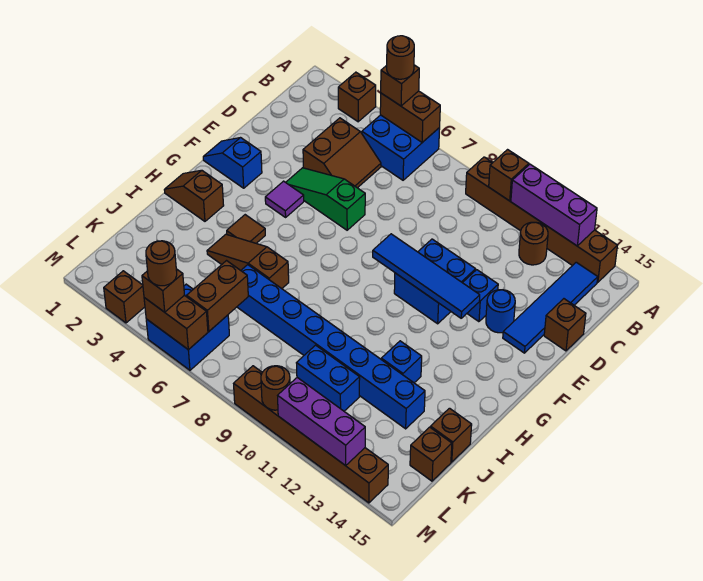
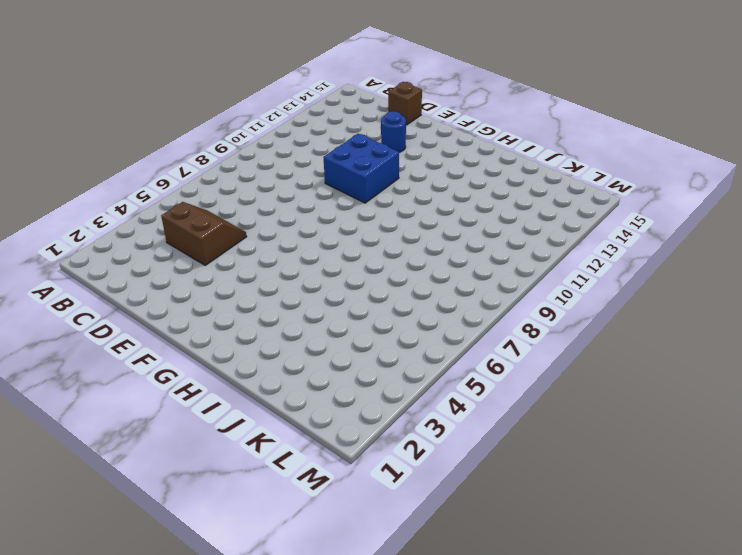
none -> brown 1x1 brick [338,72,376,122]
none -> blue 2x2 brick [362,115,440,180]
none -> brown 1x6 brick [466,157,617,282]
none -> brown 1x1 round brick [519,222,548,265]

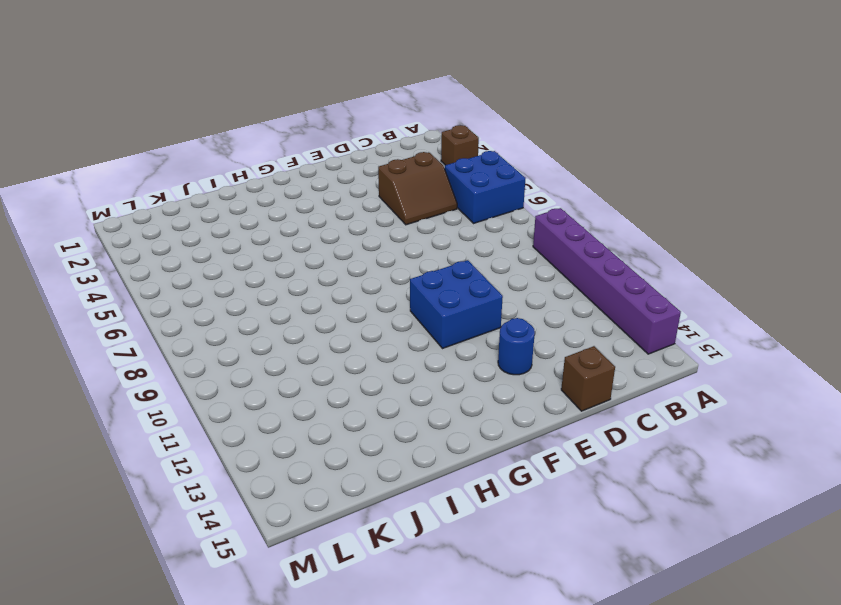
purple 1x6 brick [533,208,681,354] -> brown 1x6 brick [466,157,617,282]
none -> brown 1x1 round brick [519,222,548,265]
none -> blue 1x4 tile [503,262,598,353]
none -> green 1x3 slope [286,168,365,230]
none -> blue 1x1 brick [463,270,498,322]

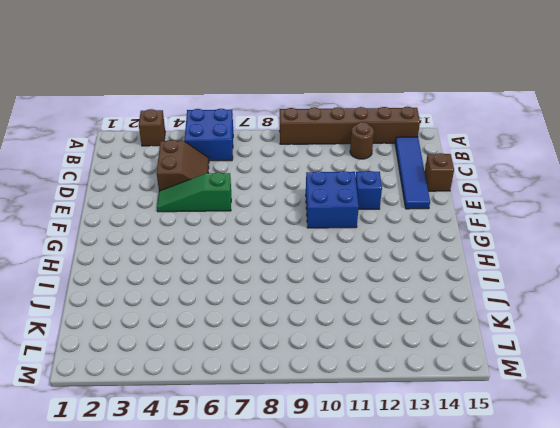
none -> blue 1x1 round brick [486,290,515,333]
none -> blue 1x2 slope [203,138,262,188]
none -> purple 1x1 tile [265,181,304,217]
none -> brown 1x2 slope [164,170,224,221]

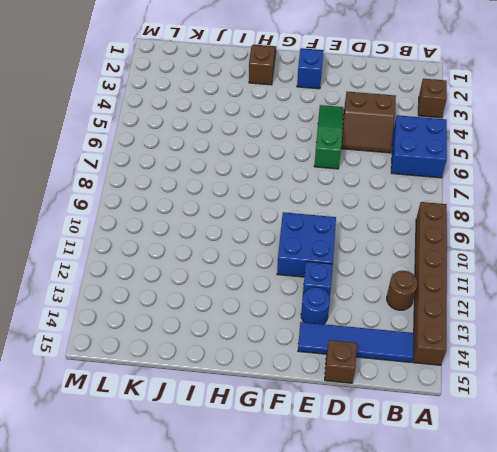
none -> purple 1x1 tile [265,181,304,217]
none -> brown 1x1 tile [227,215,265,243]
none -> brown 1x3 slope [207,234,289,289]
none -> blue 1x1 brick [381,341,422,383]

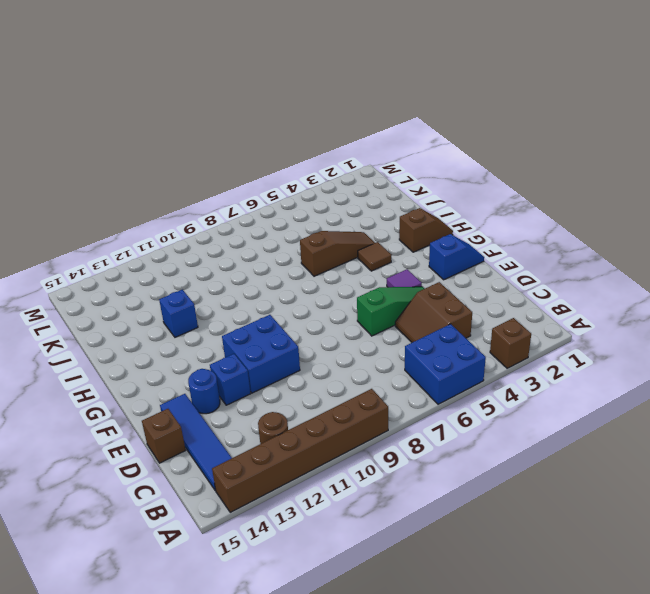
none -> blue 1x8 brick [237,265,425,429]
none -> brown 1x1 brick [431,408,472,462]
none -> blue 1x2 brick [297,345,360,411]
none -> brown 1x1 brick [410,427,452,481]

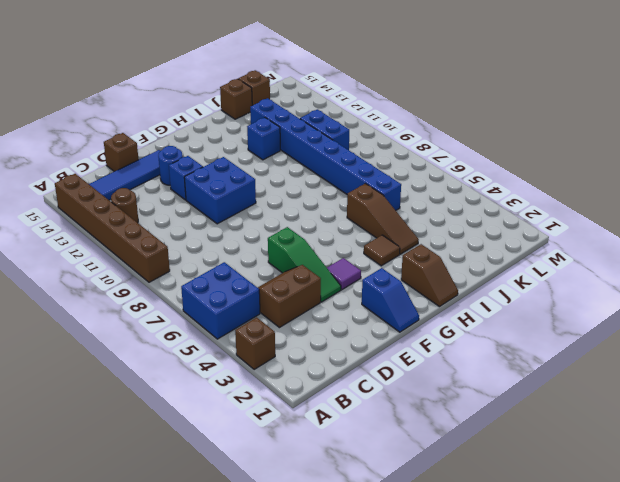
none -> blue 2x2 brick [146,284,229,370]
none -> brown 1x1 brick [104,271,145,323]
none -> brown 1x6 brick [234,366,388,503]
none -> brown 1x2 brick [380,91,440,142]

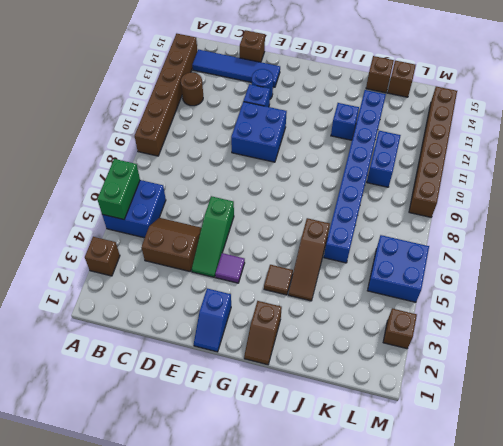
green 1x2 brick [97,159,140,219] -> brown 1x2 brick [380,91,440,142]
none -> brown 1x1 brick [489,150,529,201]
none -> purple 1x3 brick [511,164,597,246]
none -> blue 1x4 tile [373,234,480,318]
none -> brown 1x2 brick [187,261,248,331]

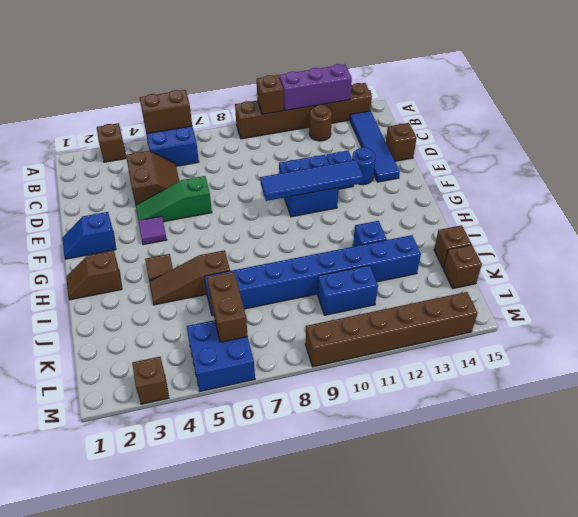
none -> brown 1x2 brick [144,295,208,350]
none -> brown 1x1 round brick [261,366,290,410]
none -> purple 1x3 brick [278,378,365,466]
none -> brown 1x1 brick [381,65,419,106]

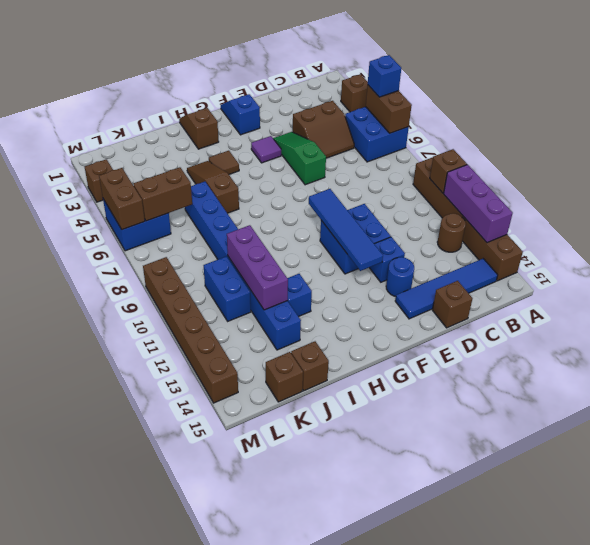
blue 1x1 brick [368,55,401,97] -> brown 1x1 brick [381,65,419,106]
purple 1x3 brick [227,225,288,310] -> purple 1x3 brick moved to [278,378,365,466]
none -> brown 1x1 round brick [261,366,290,410]
none -> brown 1x1 brick [142,269,184,312]
none -> brown 1x1 round brick [387,36,414,79]
none -> brown 1x1 round brick [146,241,177,286]

